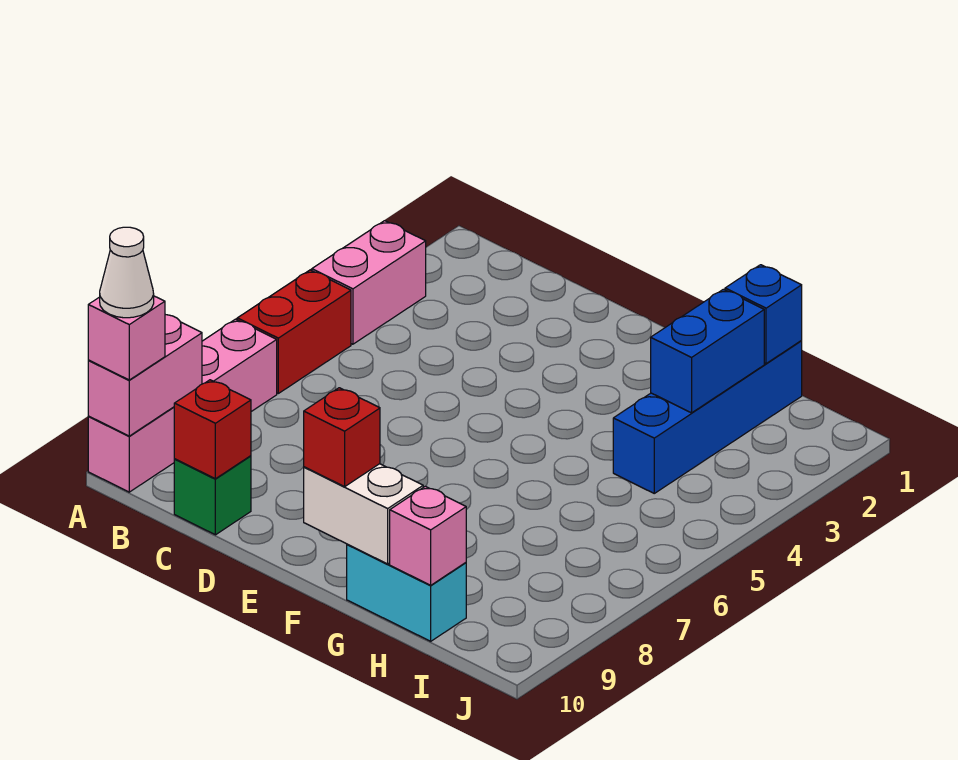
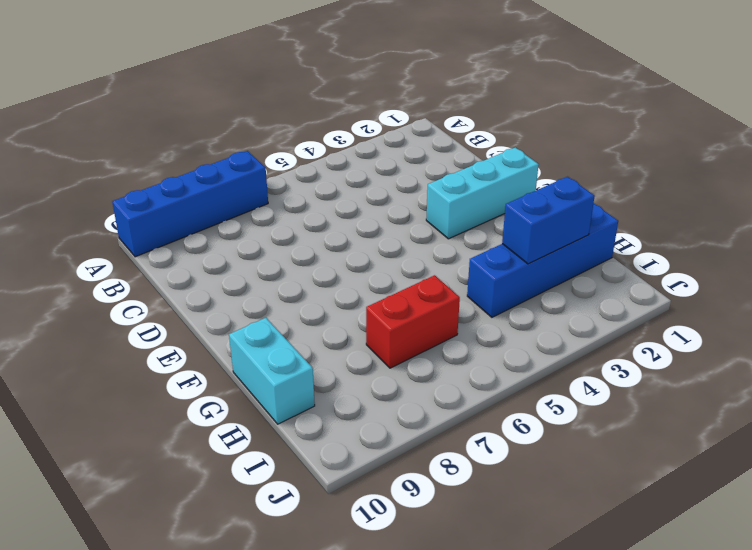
blue 1x4 brick [112,151,268,257] -> pink 1x4 brick [88,319,277,492]
cyan 1x3 brick [426,148,539,239] -> none
red 1x2 brick [366,275,460,368] -> red 1x2 brick moved to [237,270,351,393]
none -> pink 1x2 brick [312,221,426,344]
none -> green 1x1 brick [174,456,251,535]
none -> pink 1x2 brick [88,315,202,436]

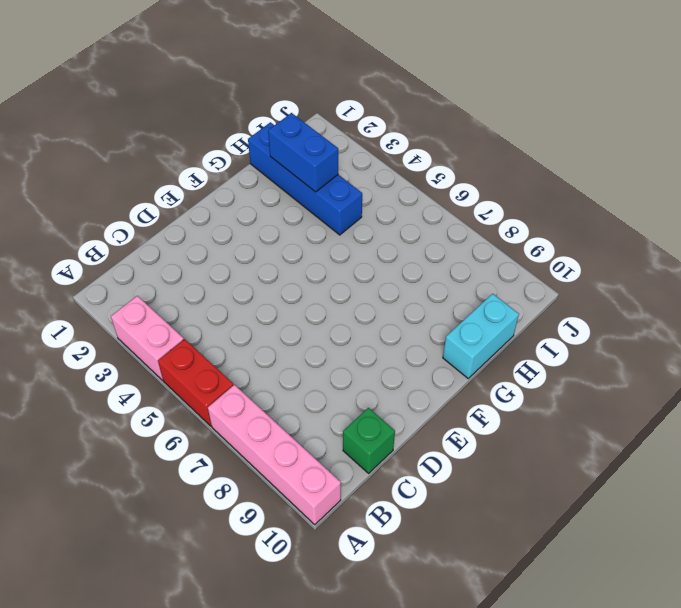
none -> pink 1x2 brick [88,315,202,436]
none -> red 1x1 brick [174,380,251,479]
none -> white 1x2 brick [304,464,423,564]

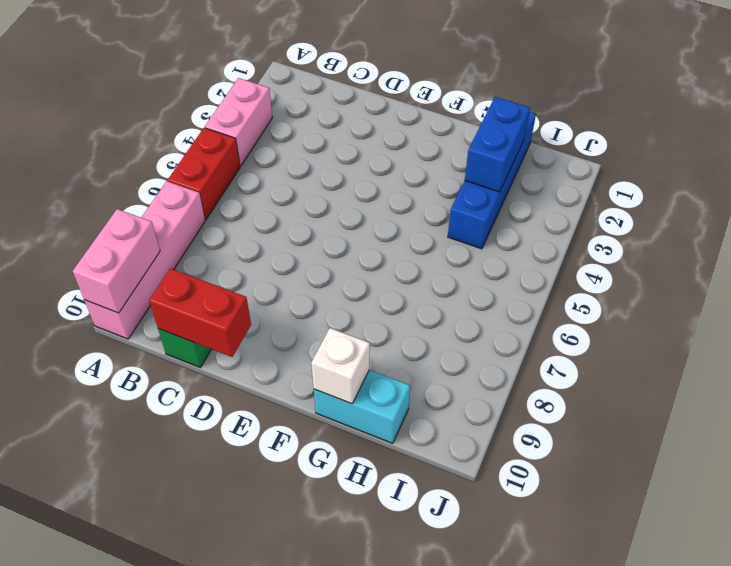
red 1x2 brick [149,268,251,357] -> red 1x1 brick [174,380,251,479]
white 1x1 brick [311,328,370,404] -> white 1x2 brick [304,464,423,564]
none -> blue 1x1 brick [725,265,802,364]
none -> pink 1x1 brick [390,486,466,585]
none -> pink 1x1 brick [88,296,165,380]

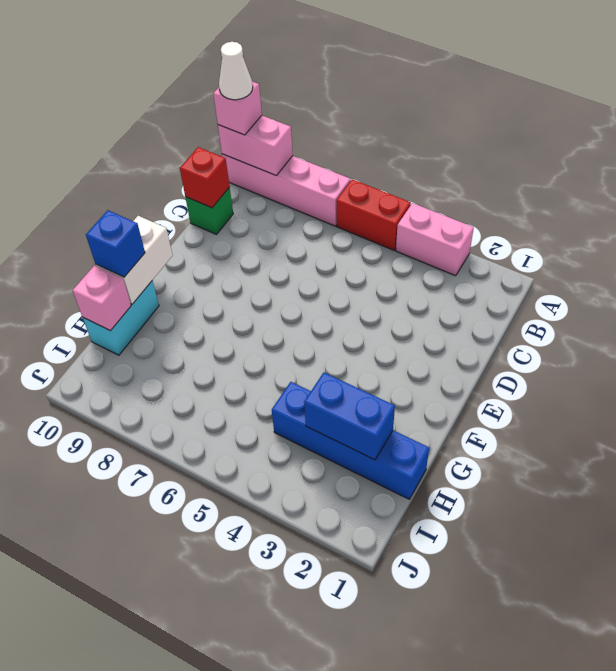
blue 1x1 brick [86,210,145,277] -> blue 1x1 brick moved to [725,265,802,364]
none -> red 1x1 brick [304,388,380,487]

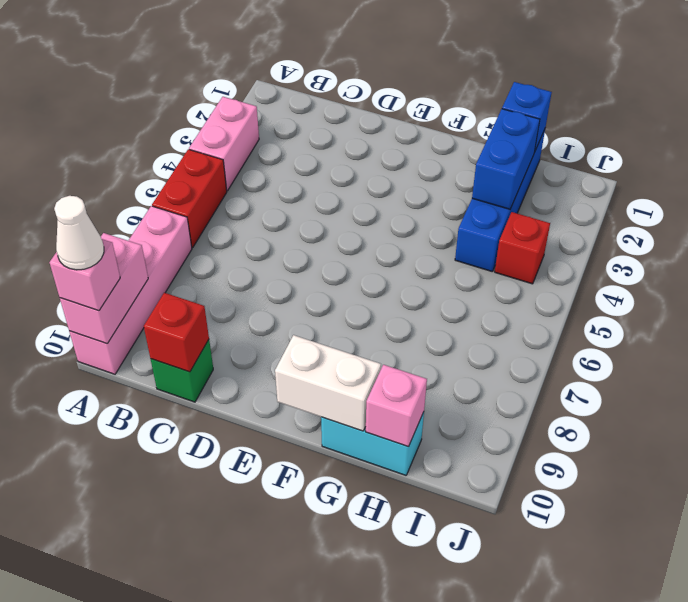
red 1x1 brick [495,212,550,284] -> red 1x1 brick moved to [304,388,380,487]

